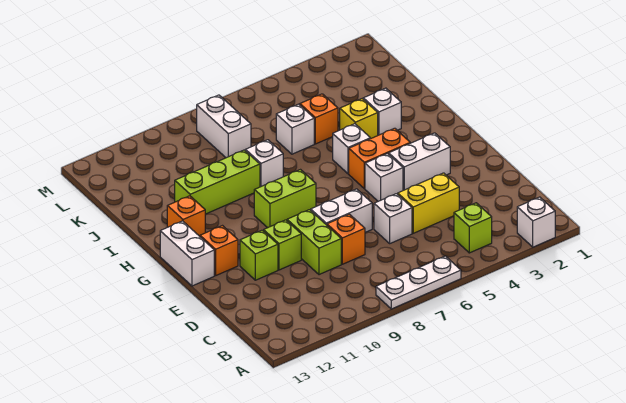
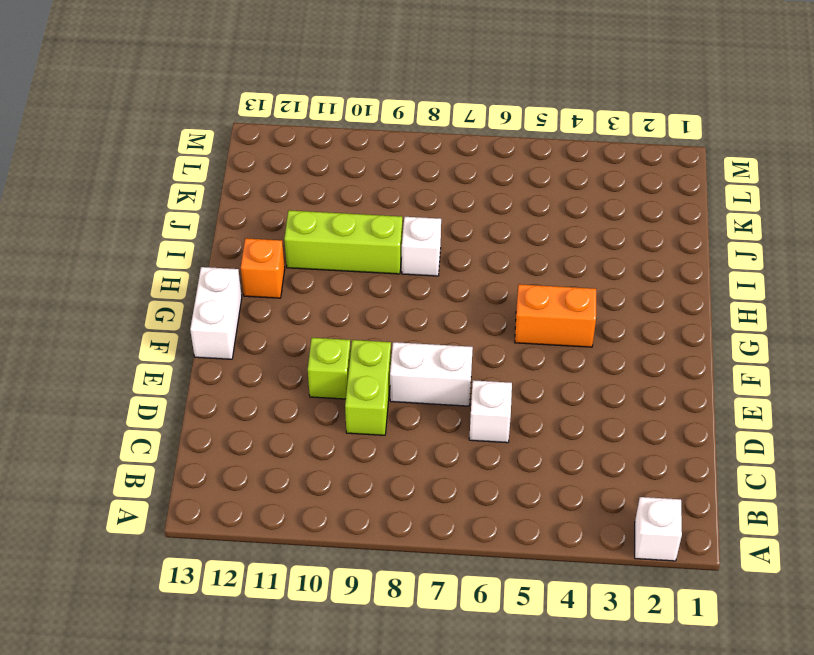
none -> white 1x3 plate [376,256,461,309]
none -> lime 1x1 brick [454,203,492,253]
none -> yellow 1x2 brick [398,173,459,233]

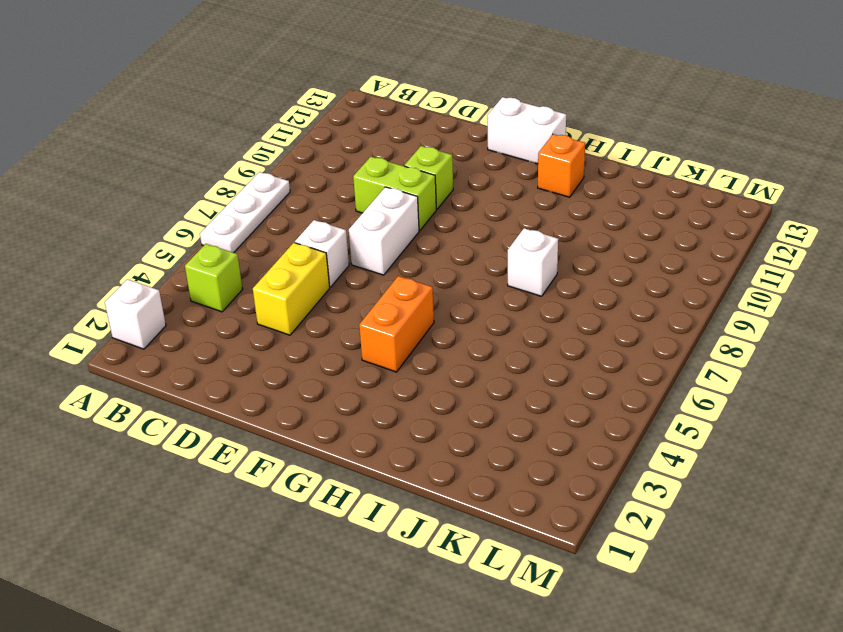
none -> orange 1x1 brick [327,214,365,264]
none -> lime 1x1 brick [240,230,278,280]
none -> white 1x2 brick [389,133,450,190]

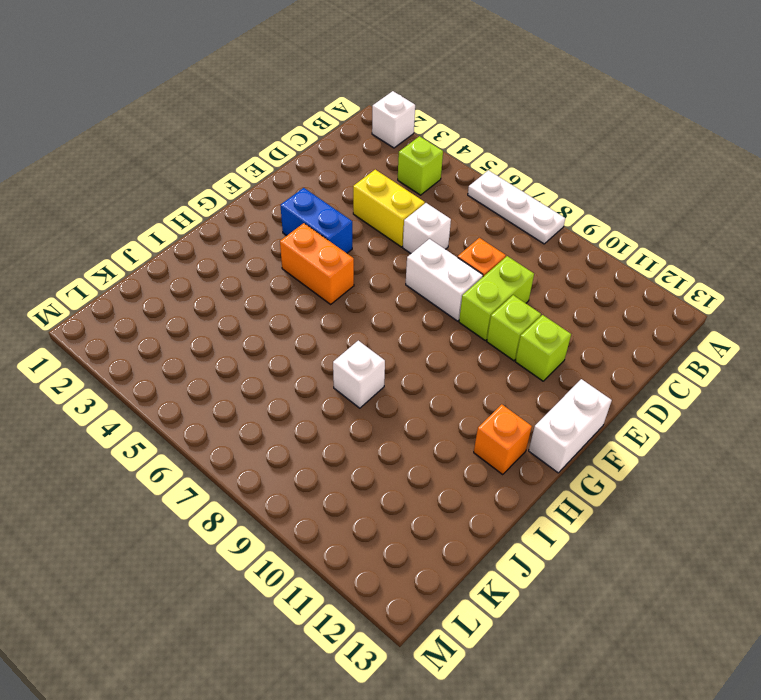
blue 1x2 brick [280,188,352,253] -> white 1x2 brick [389,133,450,190]
none -> white 1x1 brick [365,154,403,201]
none -> orange 1x1 brick [200,226,238,275]
none -> lime 1x2 brick [254,170,316,228]

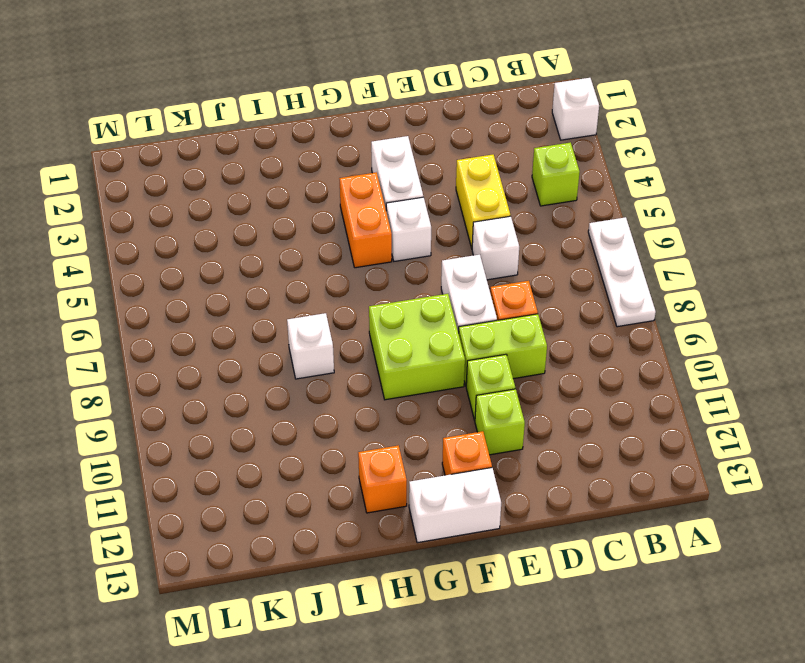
lime 2x2 brick [369,294,465,400] -> lime 1x2 brick [254,170,316,228]
none -> white 1x1 brick [333,124,370,174]
none -> white 1x1 brick [363,88,401,135]
none -> yellow 1x1 brick [340,99,378,139]

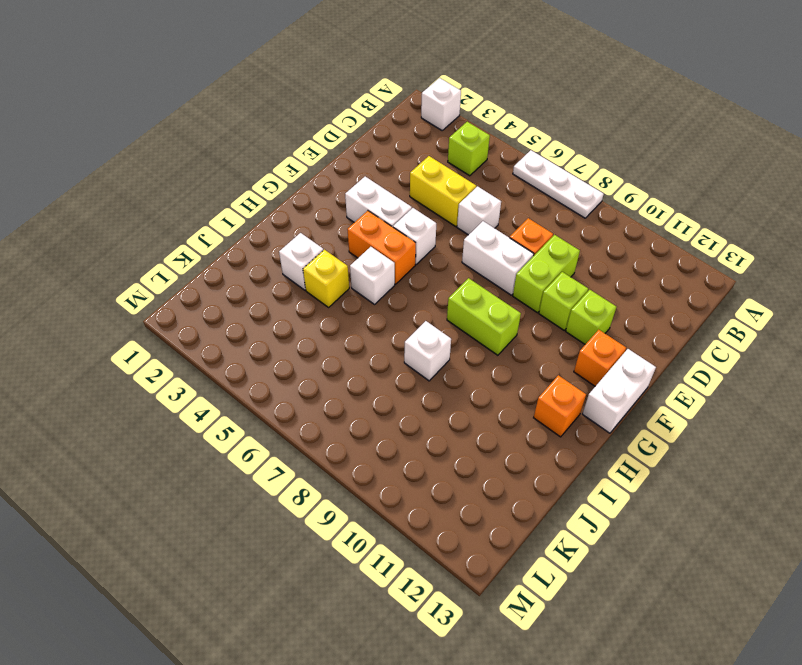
none -> lime 1x3 brick [175,150,260,214]
none -> orange 1x1 brick [300,94,338,144]
none -> white 1x1 brick [276,104,314,154]

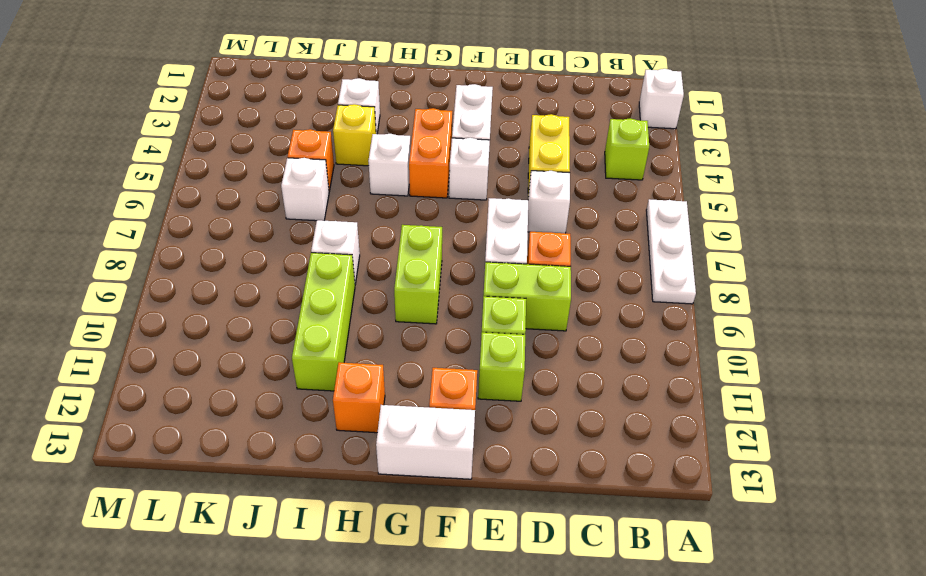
none -> white 1x2 brick [197,95,251,158]

